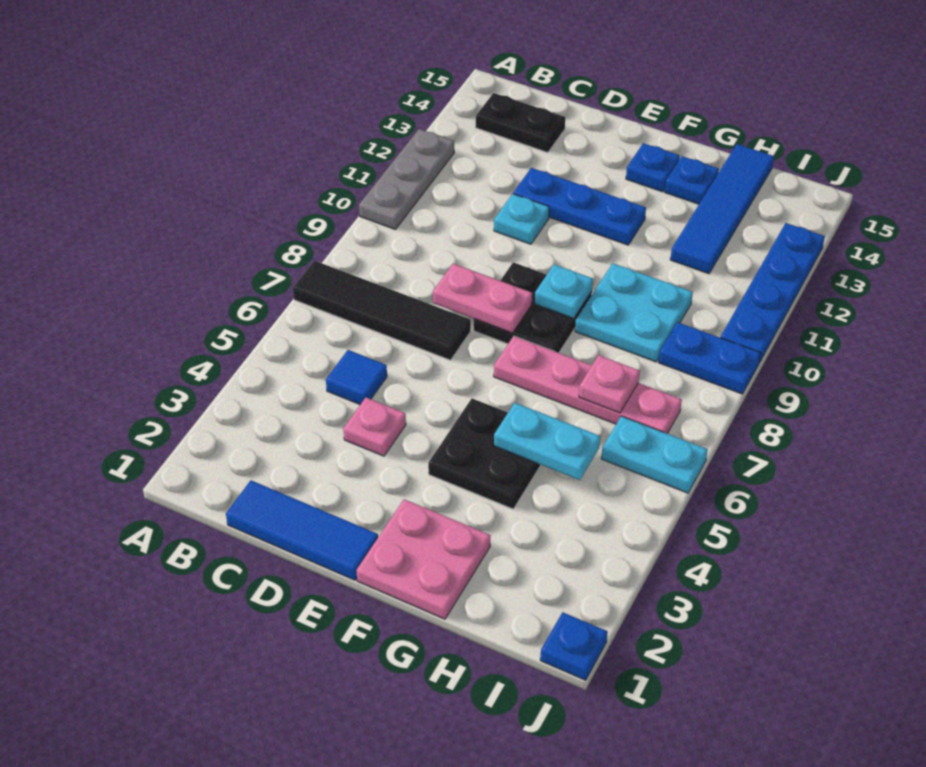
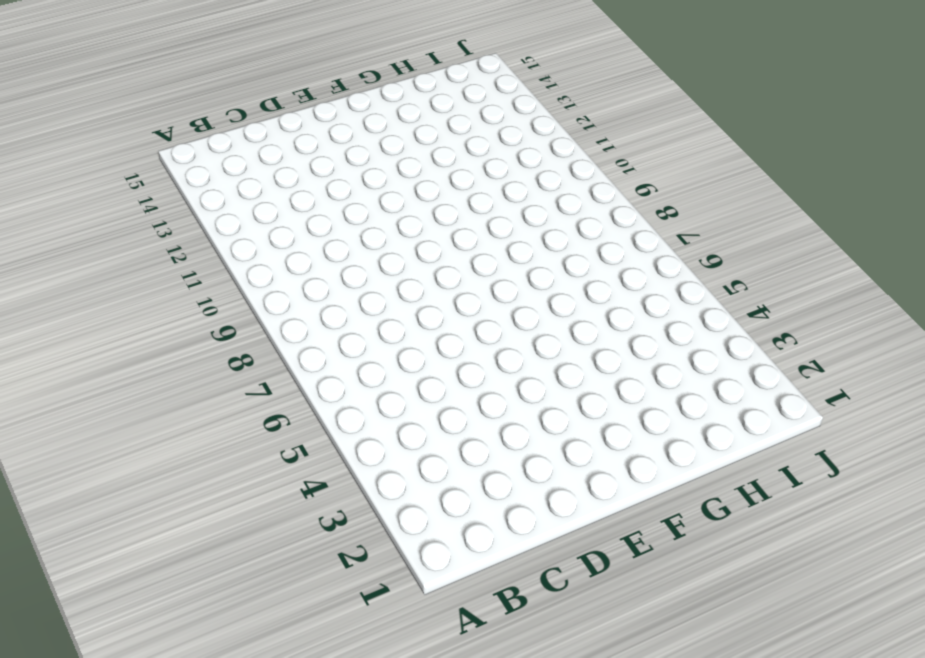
none -> black 1x4 tile [293,261,471,360]
none -> grey 1x3 plate [359,129,454,230]
none -> black 1x2 plate [476,93,565,152]

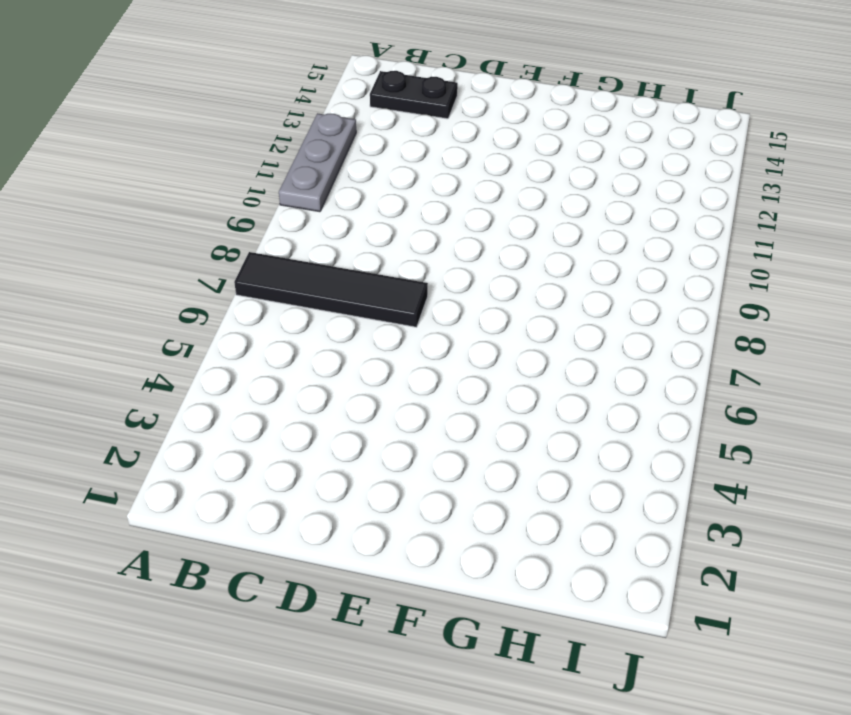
none -> blue 1x3 tile [226,480,378,580]
none -> blue 1x1 tile [326,350,387,405]
none -> pink 1x1 plate [343,398,406,456]

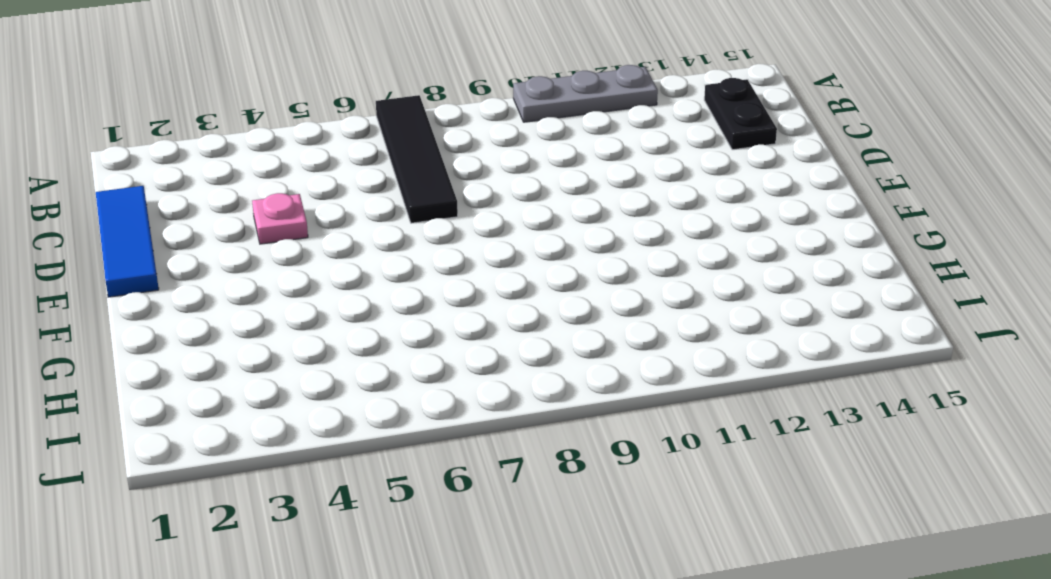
none -> blue 1x1 tile [326,350,387,405]
none -> cyan 1x1 plate [494,194,549,244]
none -> blue 1x3 plate [513,168,646,245]

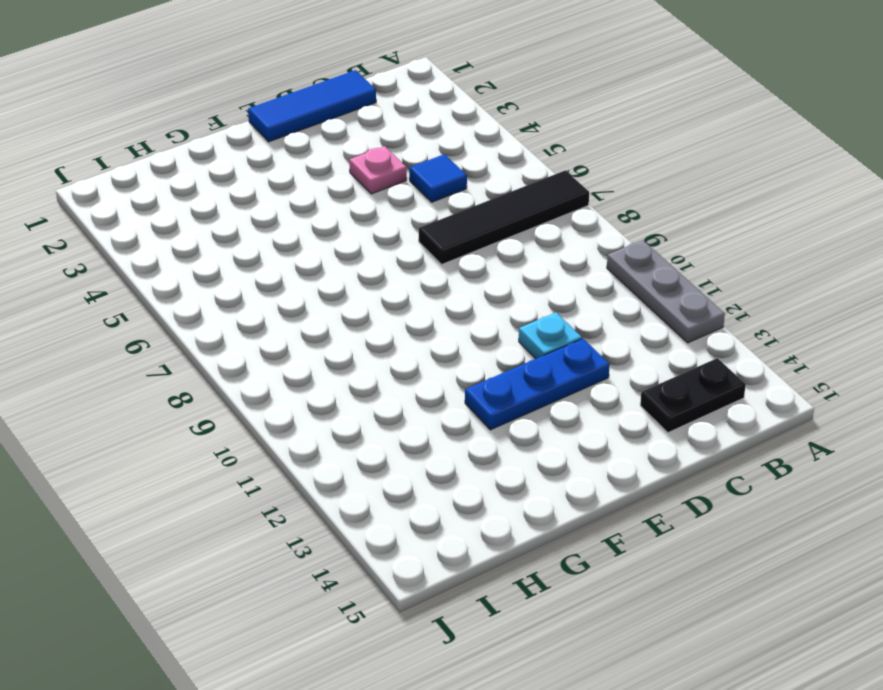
none -> black 2x2 plate [474,262,592,353]
none -> pink 2x2 plate [356,499,491,619]
none -> black 2x2 plate [428,399,541,509]

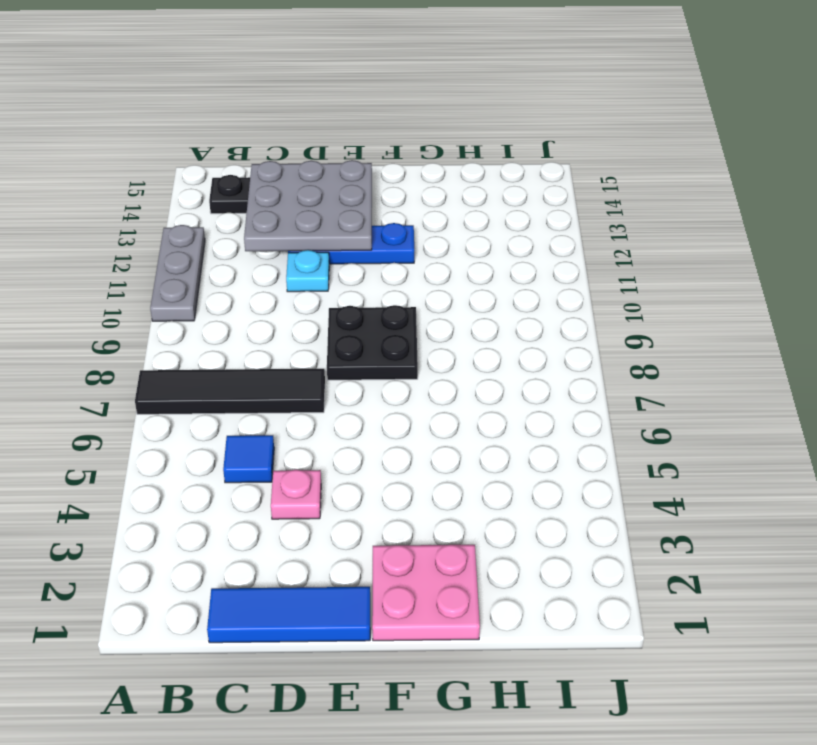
grey 3x3 plate [244,160,372,251] -> none
none -> black 2x2 plate [428,399,541,509]
none -> pink 1x4 plate [494,336,682,433]
none -> blue 1x1 plate [626,143,680,192]

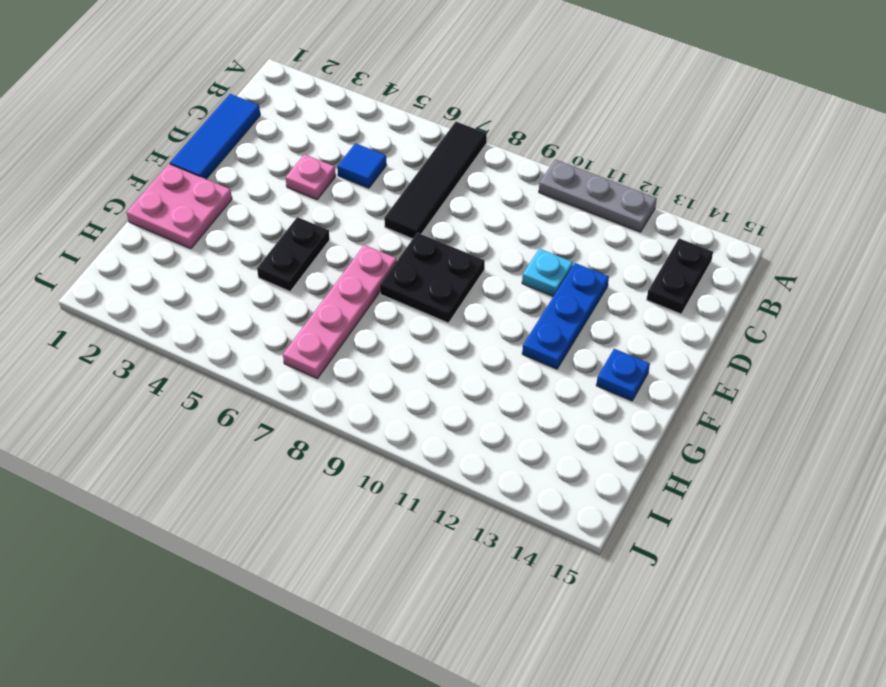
black 1x2 plate [257,217,330,291] -> black 2x2 plate [428,399,541,509]
none -> cyan 2x2 plate [575,263,693,362]
none -> blue 1x1 plate [665,156,719,204]
none -> blue 1x4 tile [670,144,774,274]

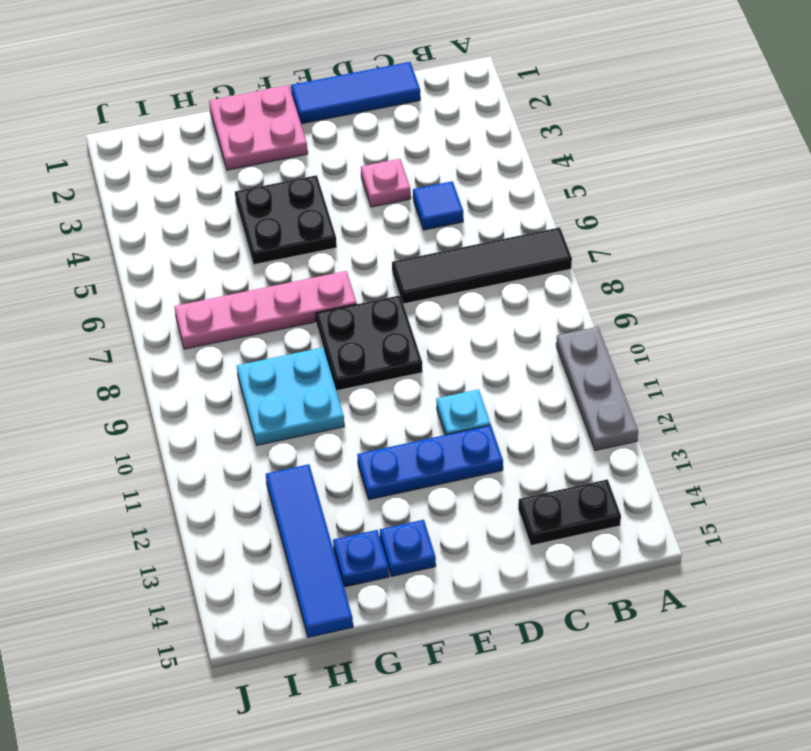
none -> cyan 1x2 plate [601,416,708,493]
none -> blue 1x2 plate [659,322,761,394]
none -> blue 1x1 plate [540,612,608,680]

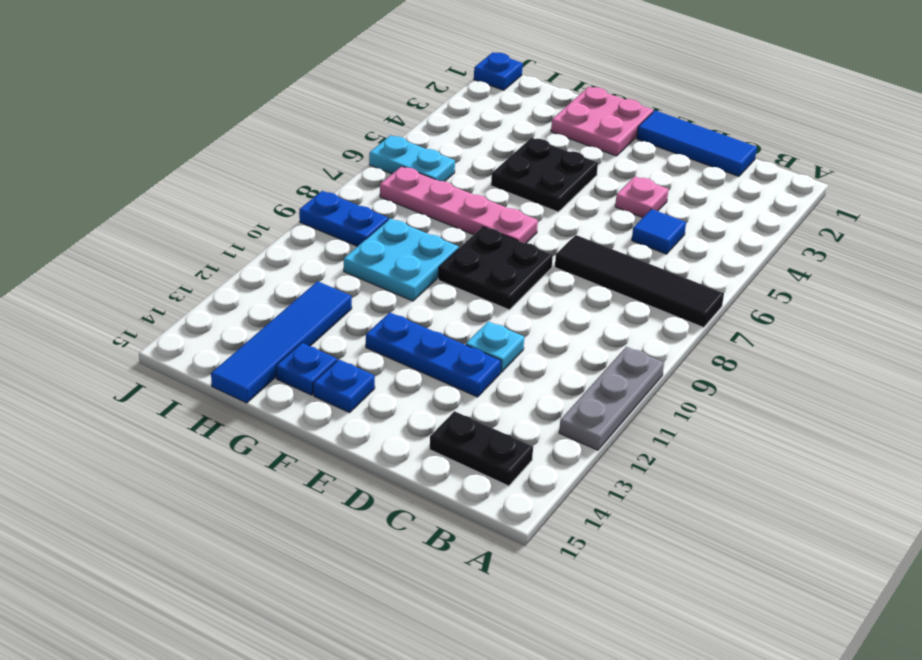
none -> blue 1x4 plate [720,223,825,363]
none -> pink 1x2 plate [433,264,532,333]
none -> cyan 1x1 plate [535,265,593,319]

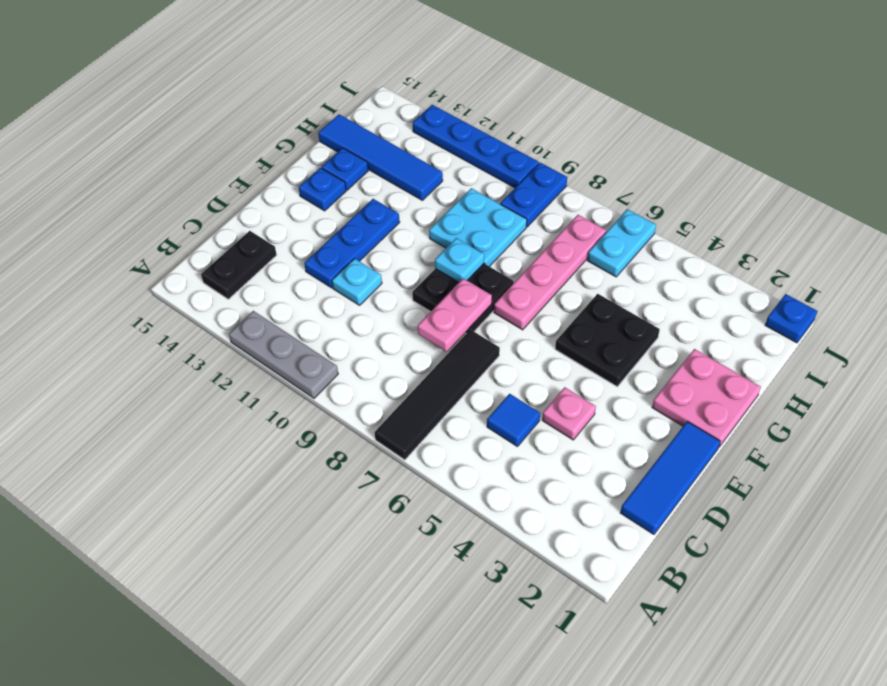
none -> cyan 1x2 plate [494,403,600,480]
none -> pink 1x1 plate [579,355,640,413]

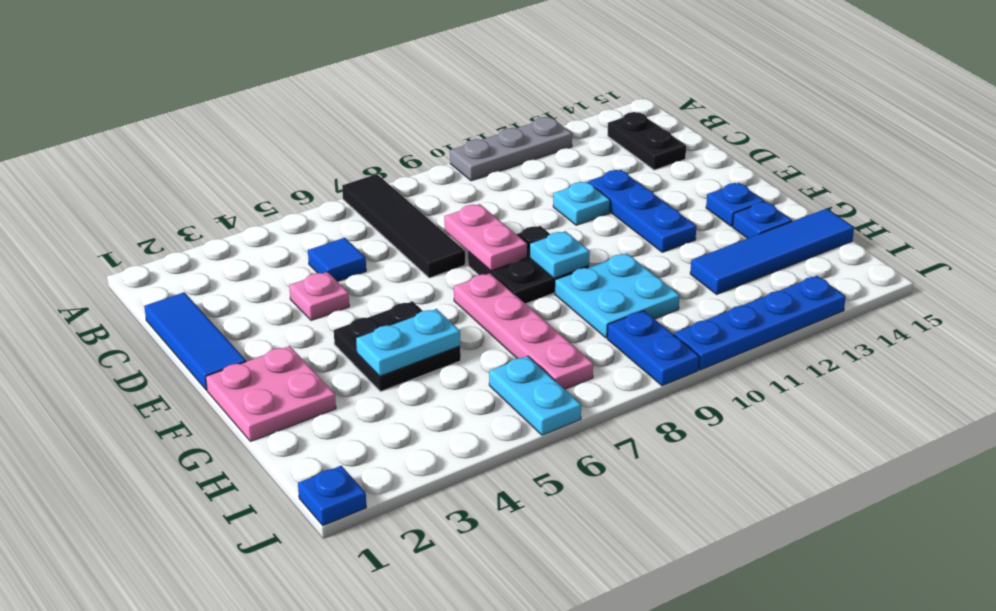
cyan 1x2 plate [356,309,460,376] -> cyan 1x2 plate turned to [494,403,600,480]
none -> pink 1x1 plate [579,355,640,413]

